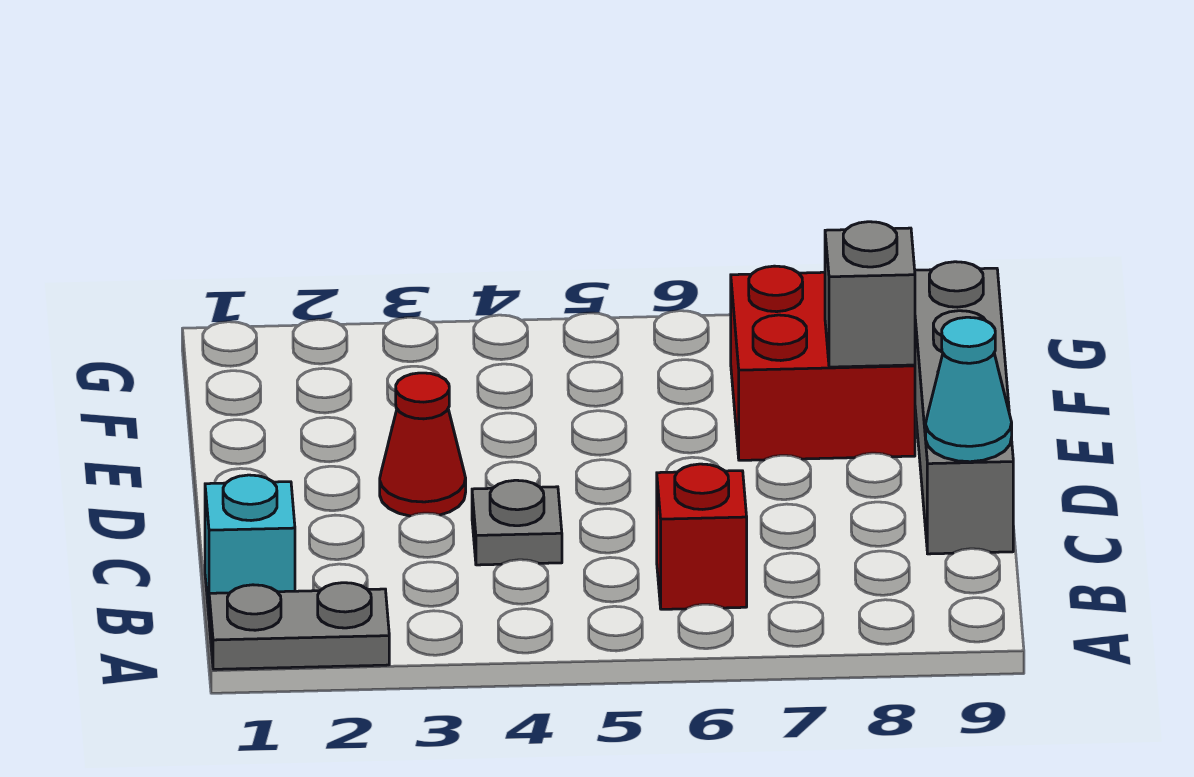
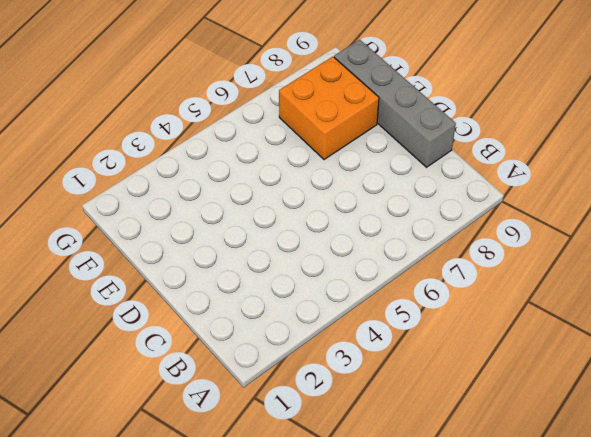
orange 2x2 brick [279,57,379,160] -> red 2x2 brick [731,266,915,460]
none -> grey 1x2 plate [209,583,389,669]
none -> cyan 1x1 brick [205,475,295,615]

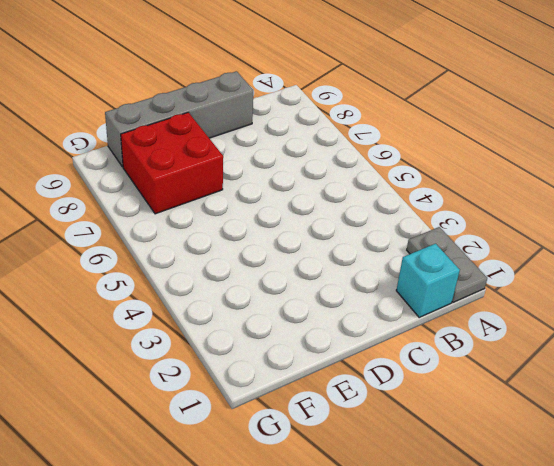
none -> red 1x1 brick [657,464,747,609]
none -> grey 1x1 plate [472,480,562,565]

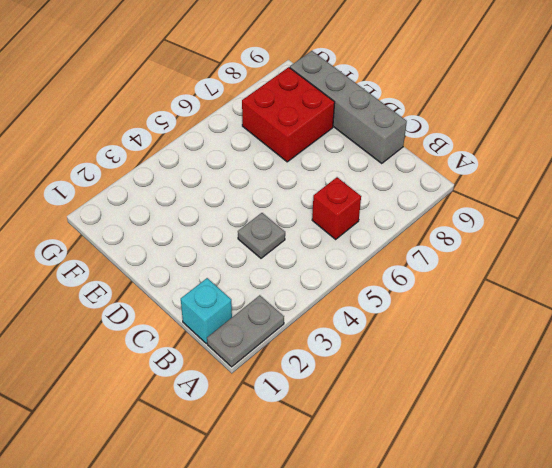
none -> red 1x1 cone [380,373,466,516]
none -> cyan 1x1 cone [926,317,1012,462]

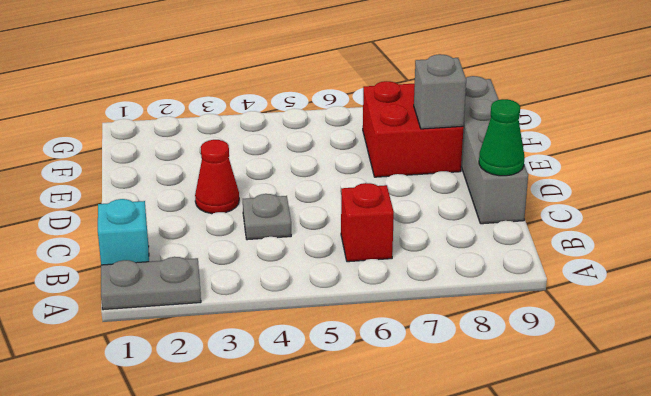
green 1x1 cone [479,99,525,176] -> cyan 1x1 cone [926,317,1012,462]

